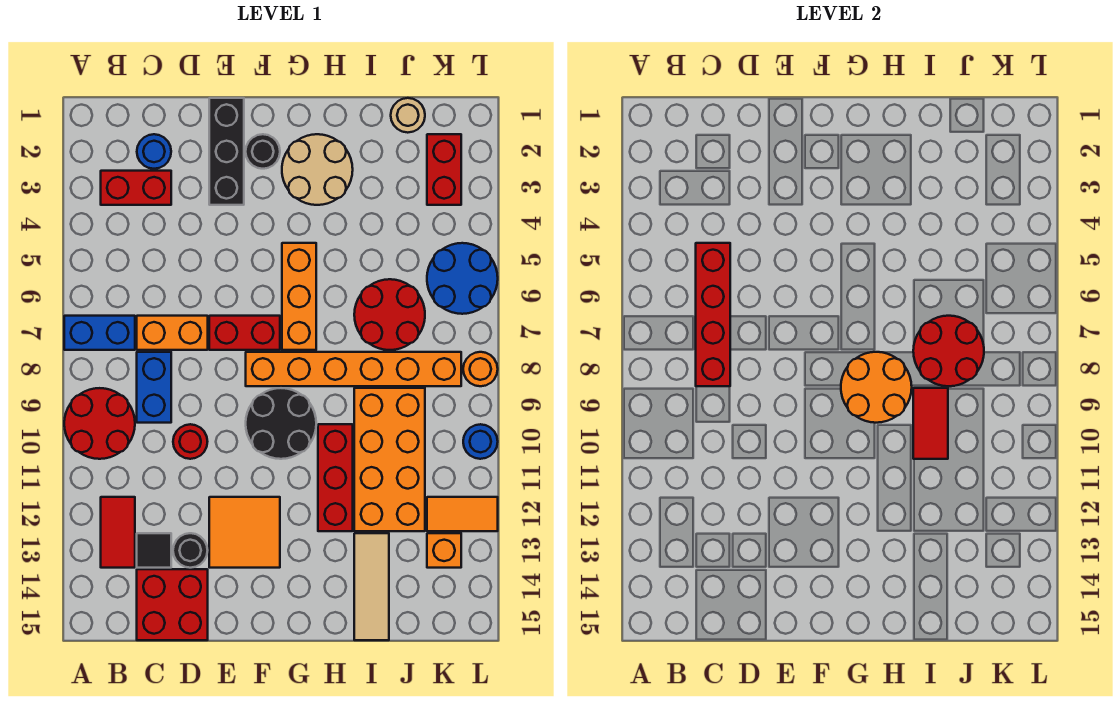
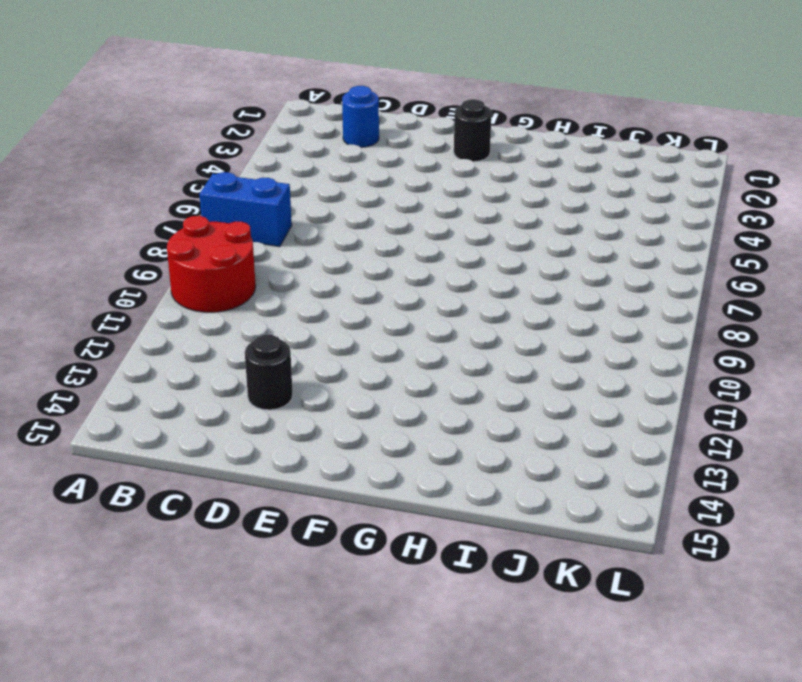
none -> red 1x2 brick [101,171,171,205]
none -> red 1x2 tile [101,497,135,568]
none -> orange 1x2 brick [137,316,208,350]
none -> blue 1x2 brick [137,352,171,423]

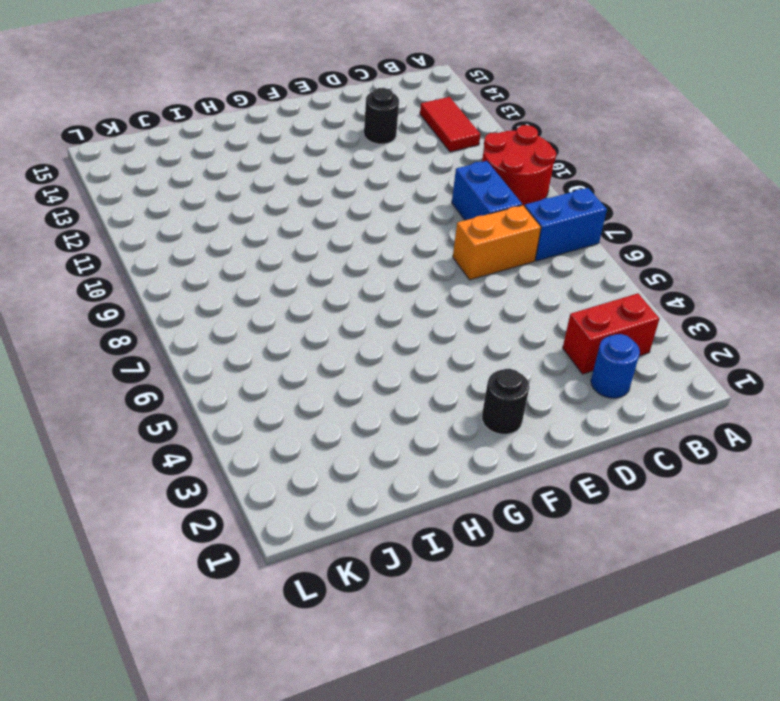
none -> black 1x1 tile [137,533,171,568]
none -> red 2x2 brick [137,569,208,640]
none -> red 1x1 round brick [173,424,208,459]
none -> black 1x3 brick [209,98,244,205]

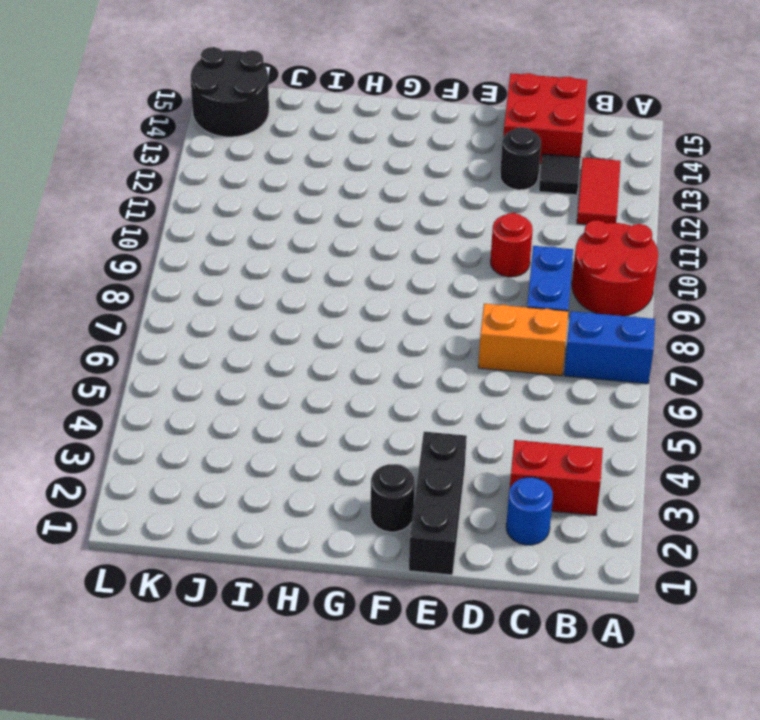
black 2x2 round brick [191,47,269,137] -> black 2x2 round brick moved to [246,388,316,459]
none -> red 1x2 brick [209,316,280,350]
none -> orange 2x2 tile [209,497,280,568]
none -> orange 1x6 brick [246,352,461,386]
none -> tan 2x2 round brick [282,134,353,205]

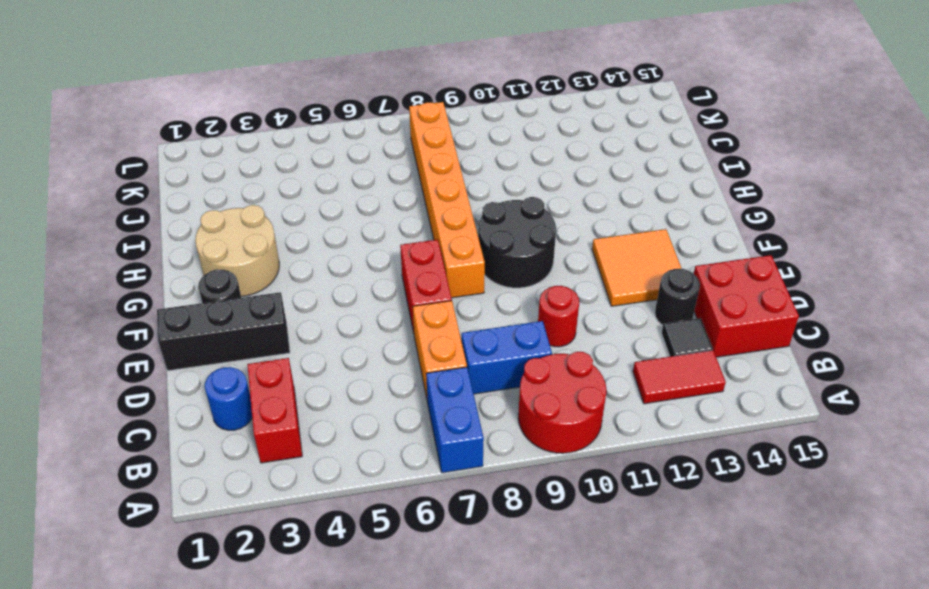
none -> orange 1x3 brick [282,243,316,350]
none -> red 1x3 brick [318,424,353,531]
none -> red 2x2 round brick [354,279,425,350]
none -> orange 2x4 brick [354,388,425,531]

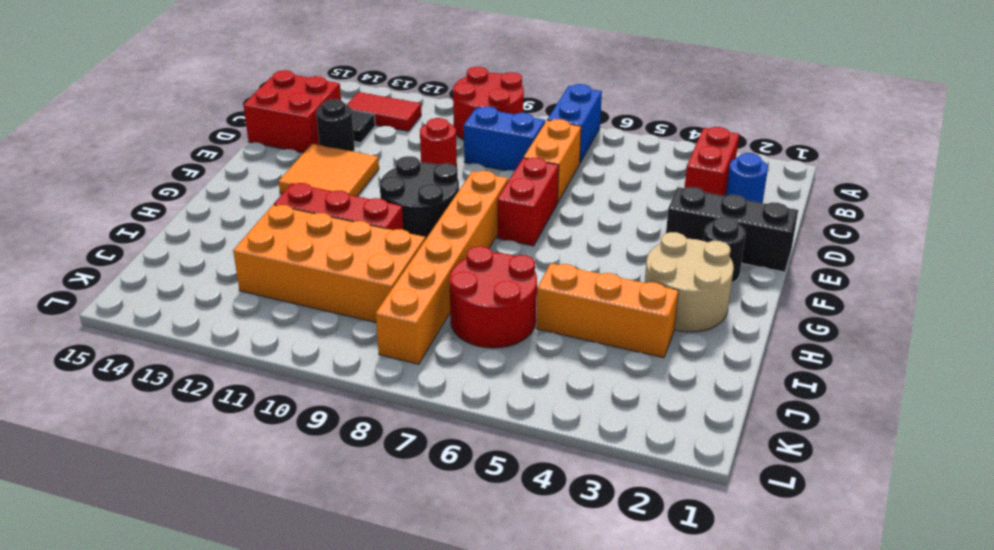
orange 1x3 brick [536,263,679,358] -> orange 1x3 brick moved to [282,243,316,350]
none -> tan 1x3 tile [354,533,389,640]
none -> tan 1x1 round brick [391,98,425,133]
none -> red 1x2 brick [427,134,461,205]
none -> blue 2x2 round brick [427,243,498,314]

